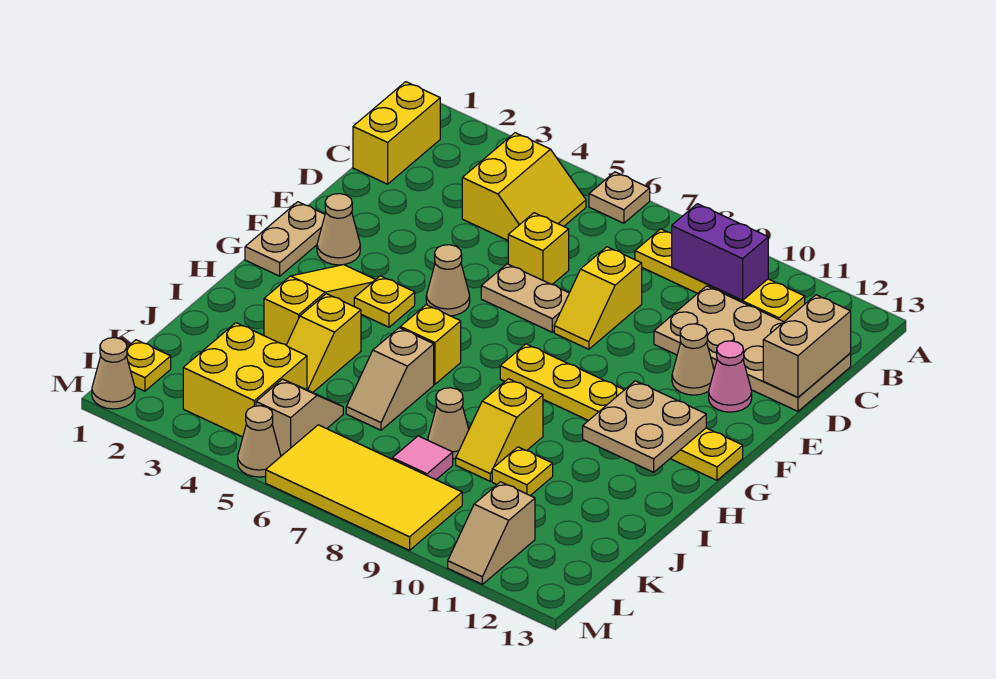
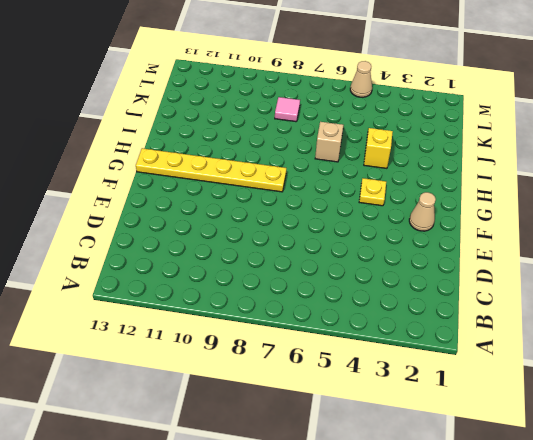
none -> tan 1x1 plate [589,172,650,223]
none -> yellow 1x2 brick [353,82,440,184]
none -> yellow 2x2 slope [462,133,586,240]
none -> yellow 1x4 plate [635,229,805,322]

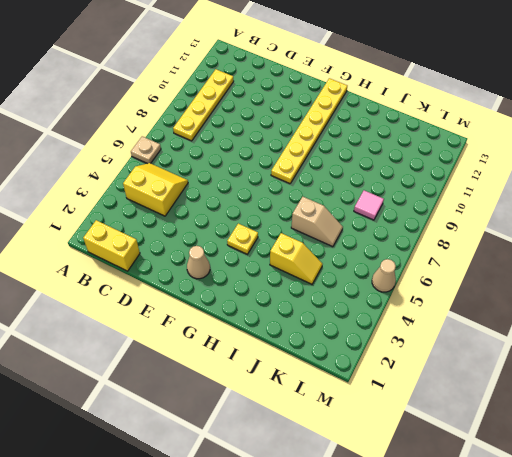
none -> tan 2x4 plate [654,286,851,411]
none -> yellow 1x1 brick [508,213,569,284]
none -> yellow 1x2 slope [554,247,642,349]
none -> tan 1x2 plate [481,264,569,332]

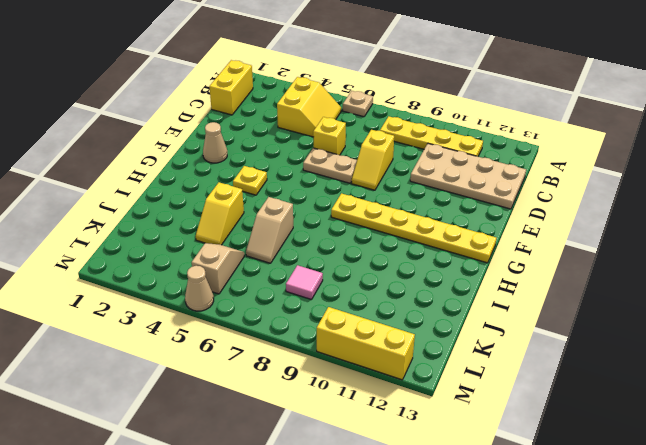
yellow 1x3 brick [317,307,415,380] -> tan 1x2 slope [448,482,535,584]
none -> tan 1x1 cone [672,324,714,395]
none -> pink 1x1 cone [709,341,752,412]
none -> tan 1x2 plate [245,202,325,276]
none -> tan 1x1 cone [426,245,470,316]

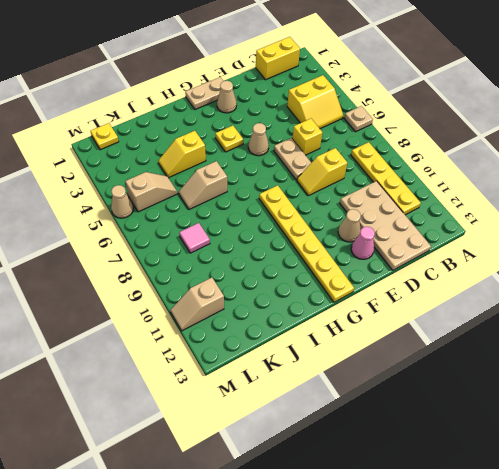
none -> yellow 1x3 slope [264,265,376,345]
none -> yellow 1x1 brick [400,305,461,384]
none -> yellow 1x2 slope [456,379,543,481]
none -> tan 1x1 cone [428,388,469,459]

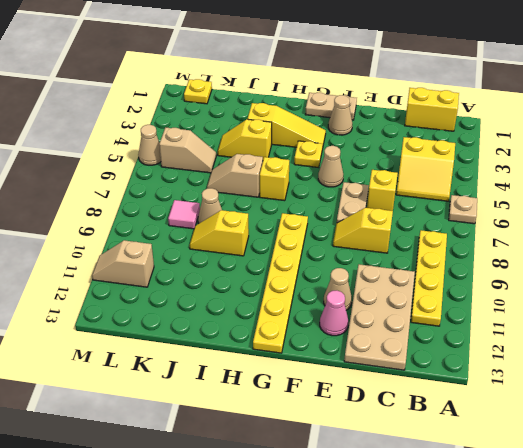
none -> yellow 1x1 plate [492,447,553,496]
none -> yellow 2x2 brick [183,323,307,437]
none -> yellow 2x4 tile [266,425,462,550]
none -> tan 1x1 cone [92,338,135,409]

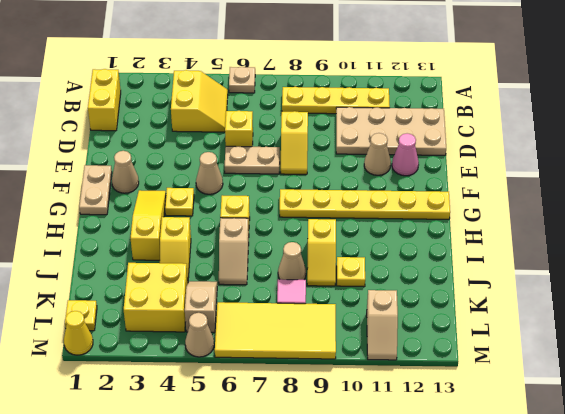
yellow 1x1 cone [64,311,93,355] -> tan 1x1 cone [92,338,135,409]
none -> purple 1x2 brick [672,204,768,300]
none -> tan 1x2 brick [763,295,851,397]
none -> tan 2x2 plate [583,381,706,472]

